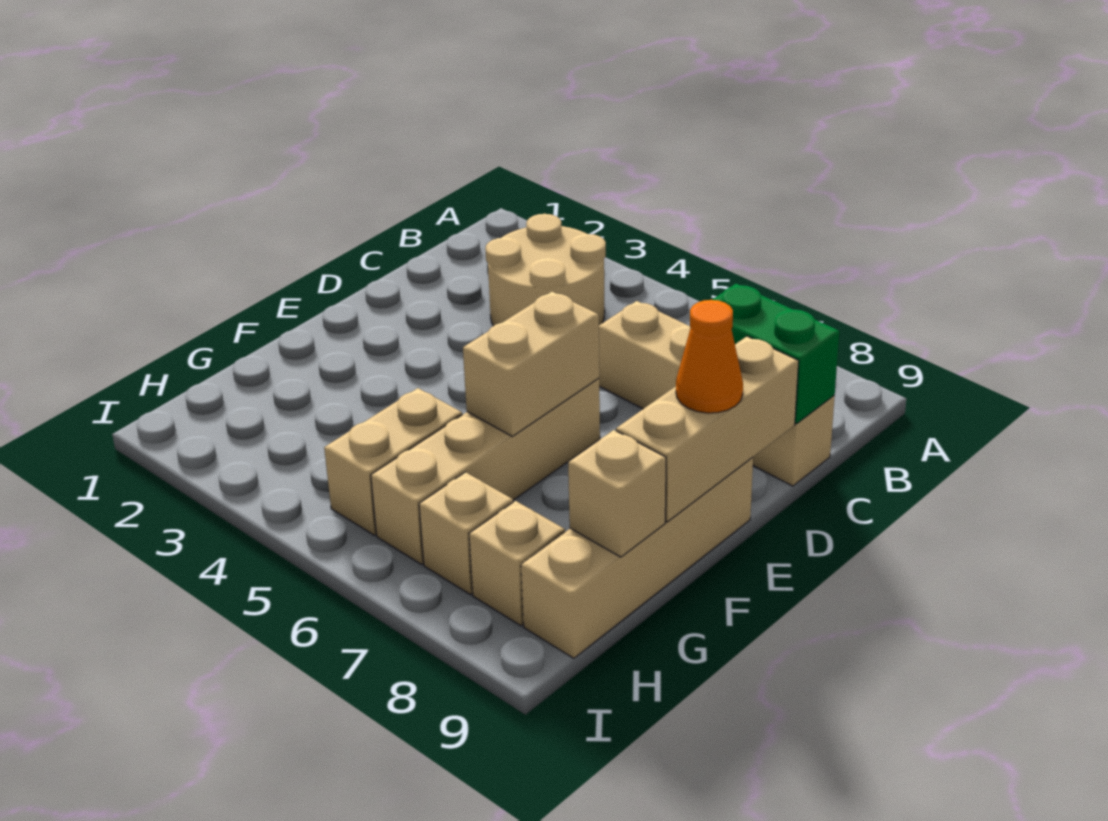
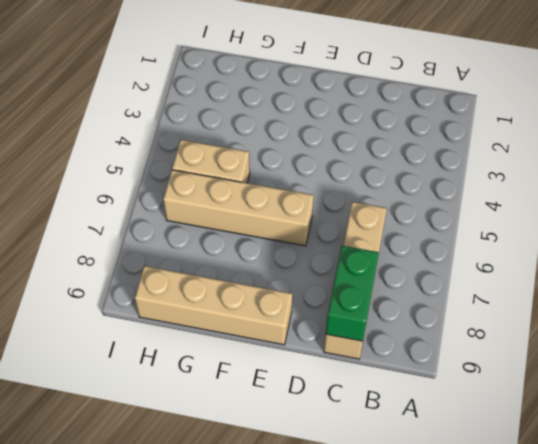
none -> tan 2x2 round brick [485,214,606,326]
none -> tan 1x1 brick [419,472,513,595]
none -> tan 1x1 brick [469,501,565,626]

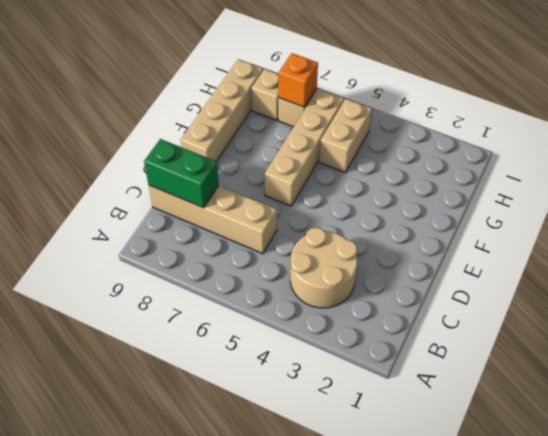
orange 1x1 brick [278,53,318,107] -> none
none -> tan 1x3 brick [616,336,799,522]
none -> tan 1x2 brick [463,292,599,436]
none -> tan 1x1 brick [568,430,666,557]

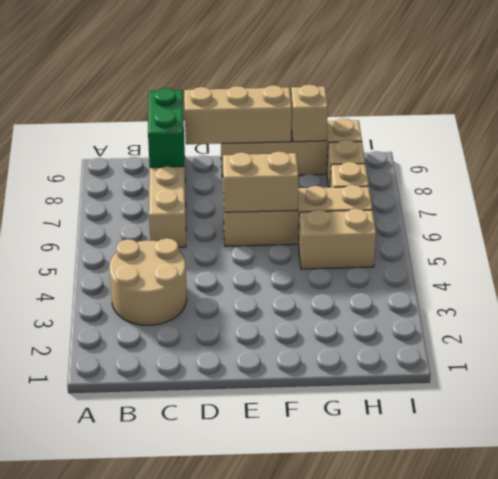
none -> orange 1x1 cone [676,300,743,413]

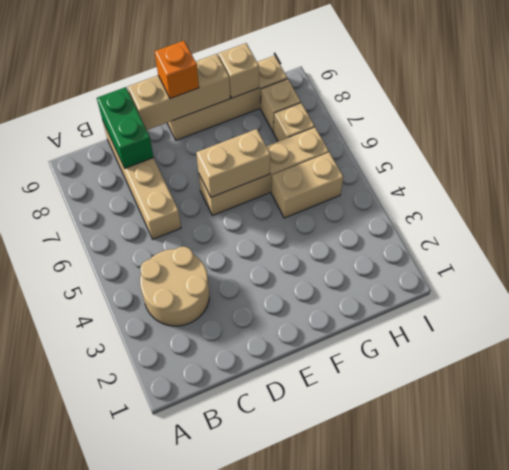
orange 1x1 brick [155,41,199,99] -> orange 1x1 cone [676,300,743,413]

